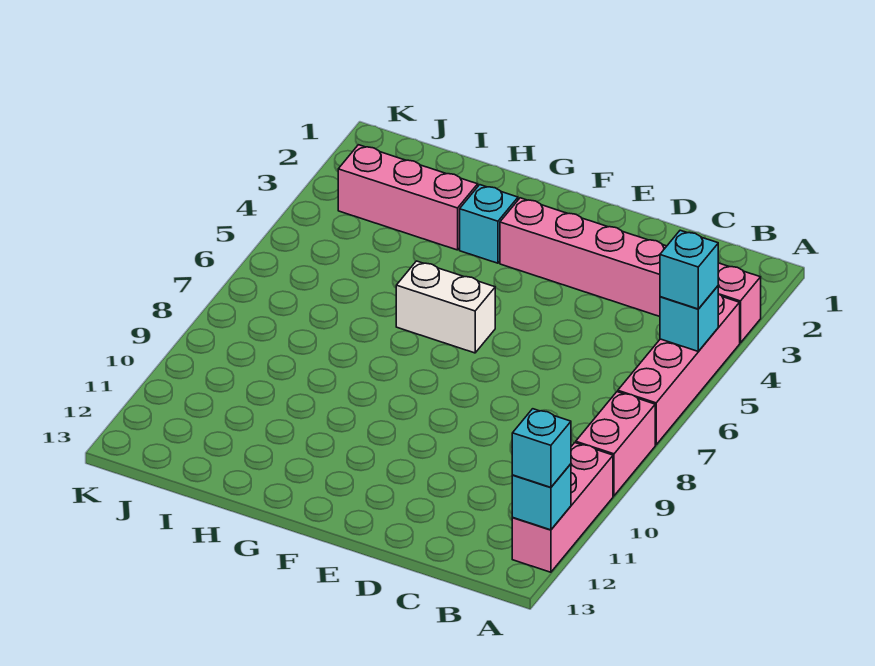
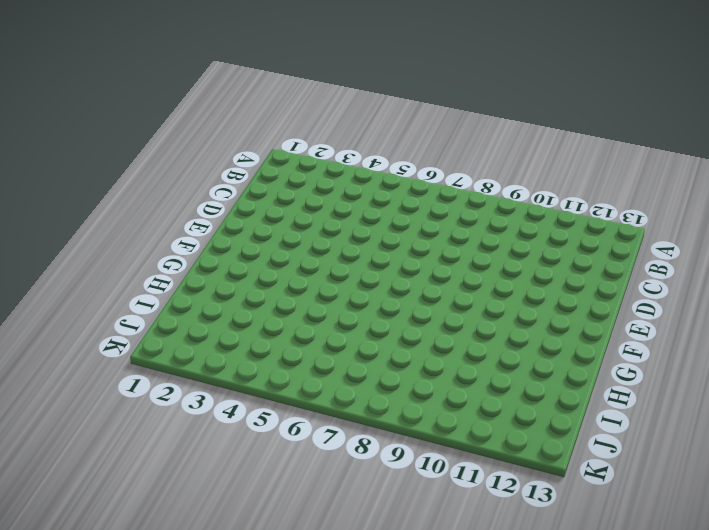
none -> pink 1x6 brick [500,198,761,343]
none -> pink 1x4 brick [618,294,740,445]

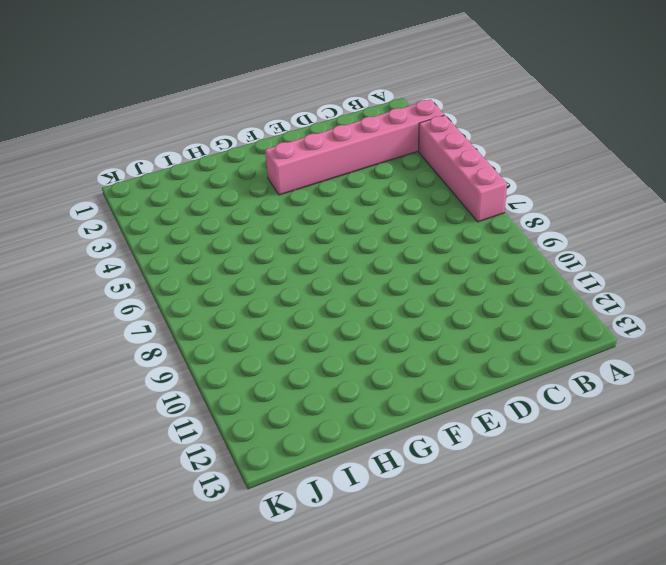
none -> pink 1x2 brick [576,392,655,496]
none -> pink 1x3 brick [512,443,613,572]

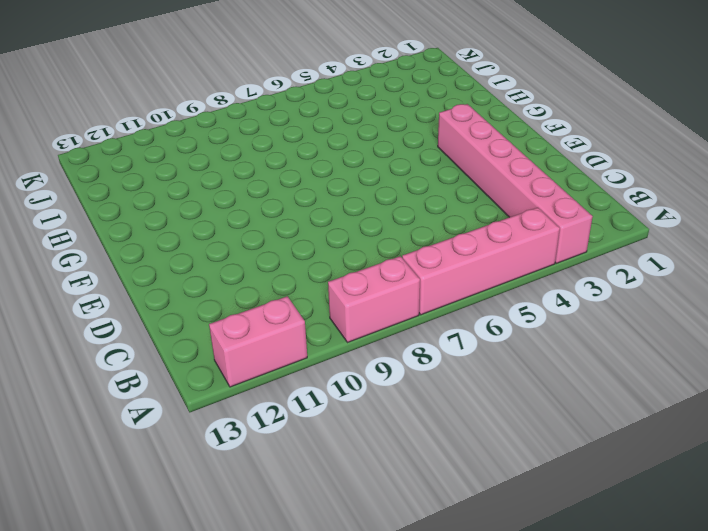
pink 1x2 brick [209,296,307,387] -> pink 1x3 brick [512,443,613,572]
none -> white 1x2 brick [396,261,495,353]
none -> cyan 1x1 brick [460,185,518,263]

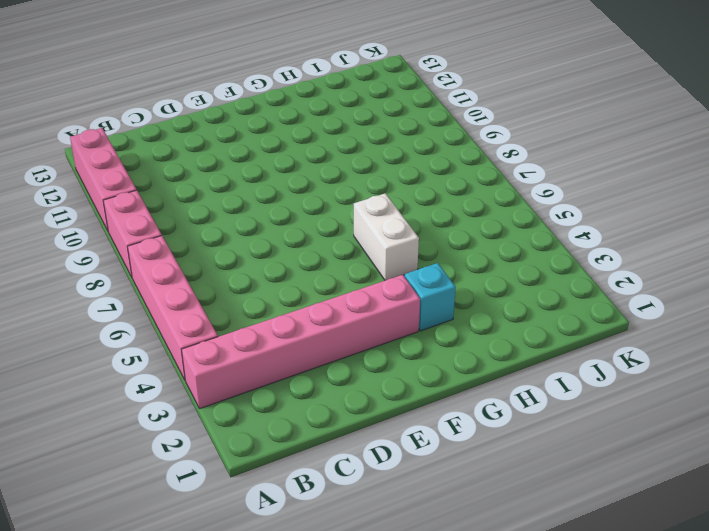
white 1x2 brick [354,193,419,280] -> white 1x2 brick turned to [396,261,495,353]
none -> pink 1x3 brick [338,145,478,250]
none -> cyan 1x1 brick [660,286,718,351]

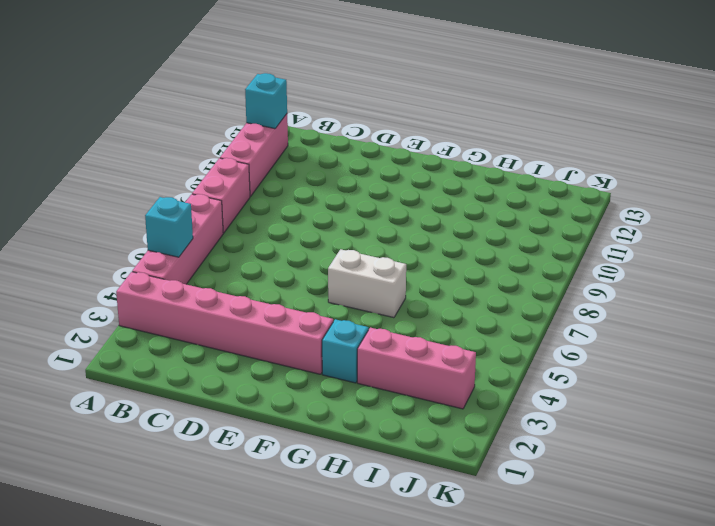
none -> cyan 1x1 brick [660,230,718,309]
none -> cyan 1x1 brick [512,409,571,488]

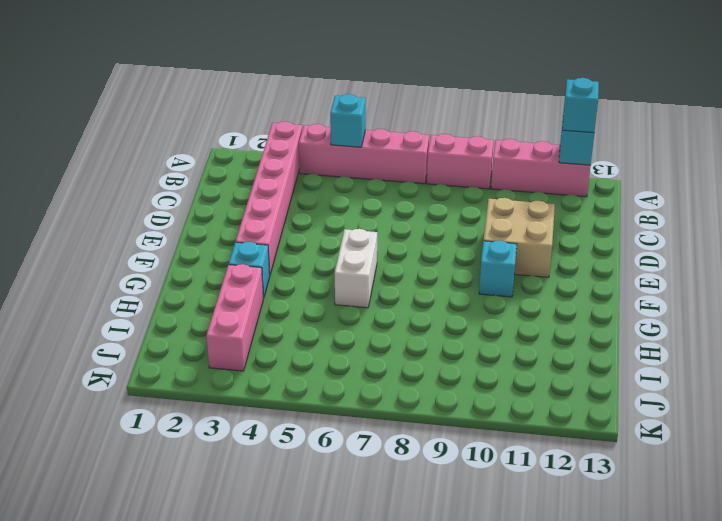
tan 2x2 brick [484,198,555,277] -> none
cyan 1x1 brick [479,240,517,297] -> cyan 1x1 brick moved to [660,230,718,309]

